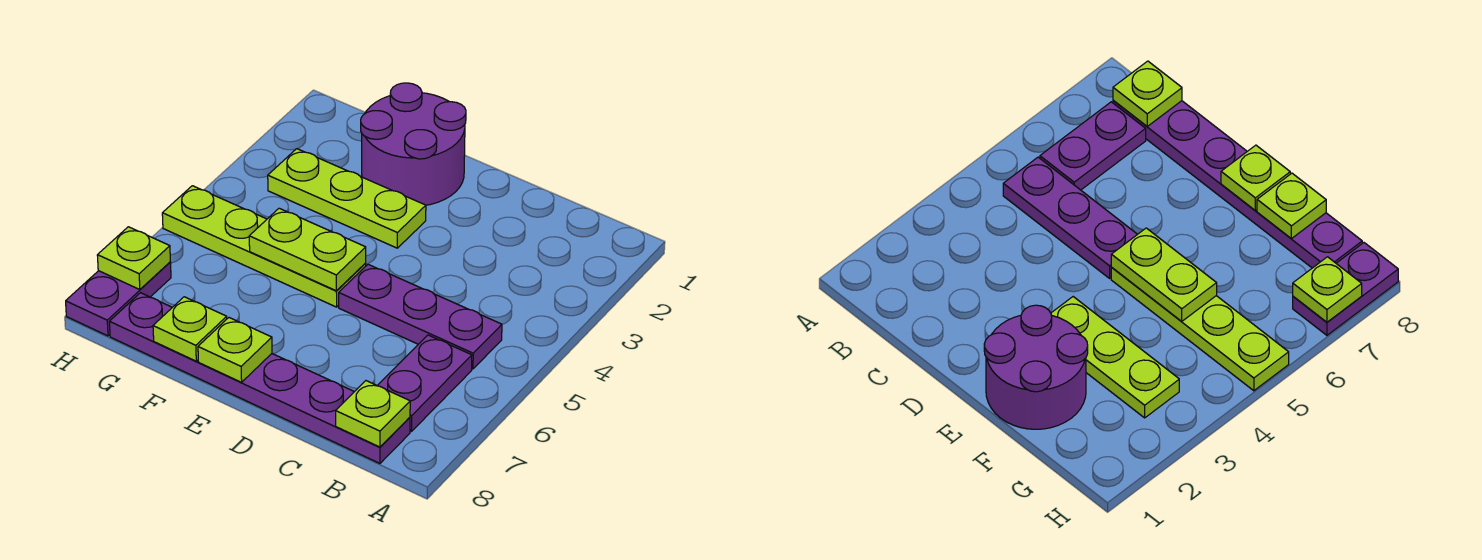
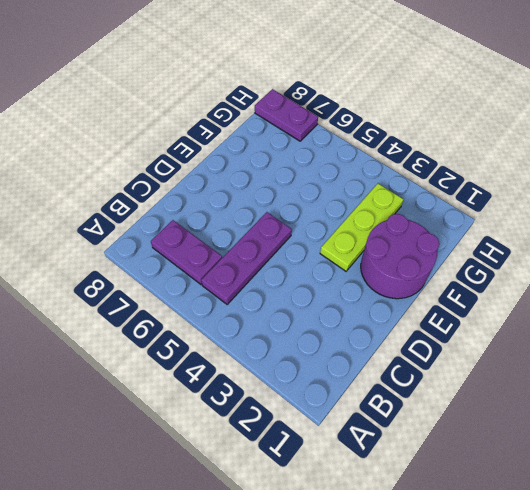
none -> purple 1x6 plate [109,293,410,463]
none -> lime 1x4 plate [162,186,366,307]
none -> lime 1x1 plate [336,381,410,447]

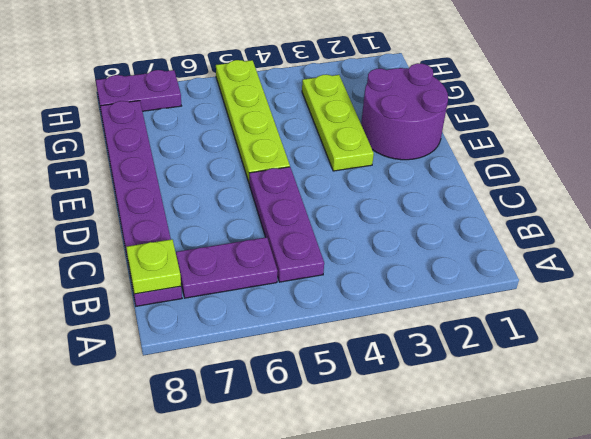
none -> lime 1x2 plate [249,208,366,291]
none -> lime 1x1 plate [198,318,272,382]
none -> lime 1x1 plate [153,297,227,361]

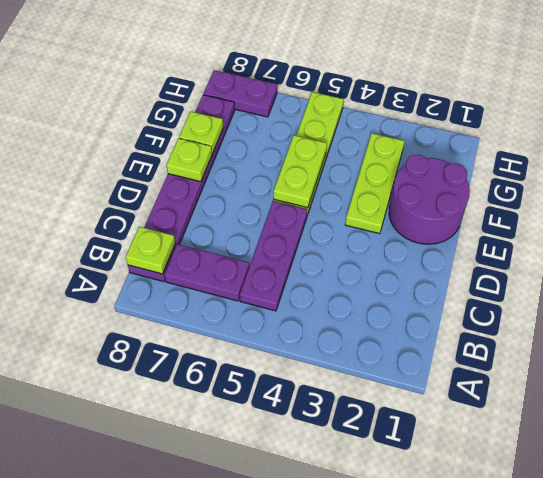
none -> lime 1x1 plate [97,227,170,290]

